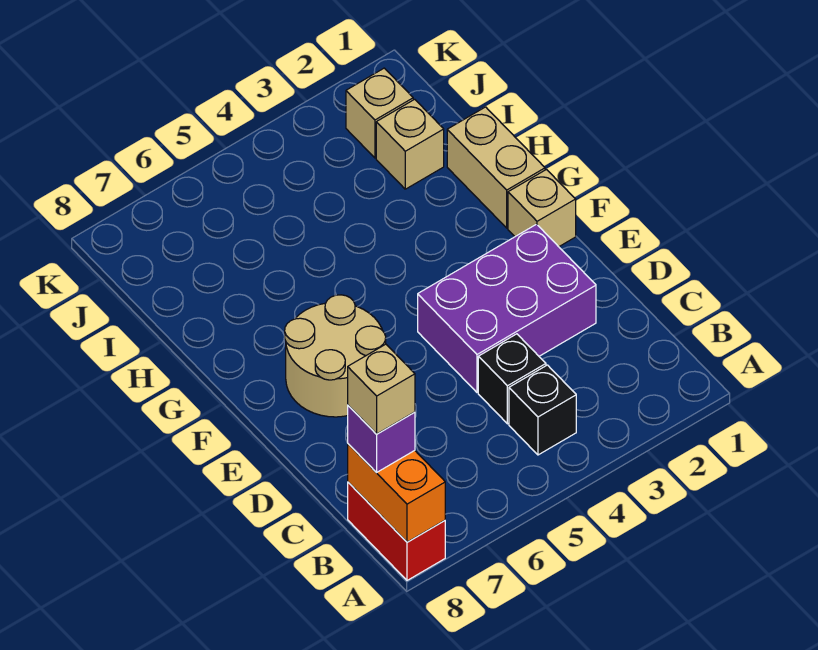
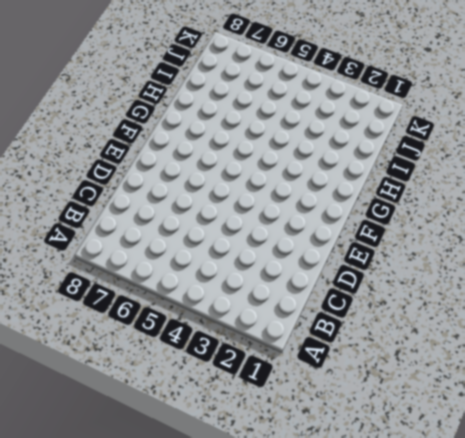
none -> red 1x2 brick [348,482,445,580]
none -> black 1x1 brick [509,365,576,455]
none -> black 1x1 brick [478,334,546,424]

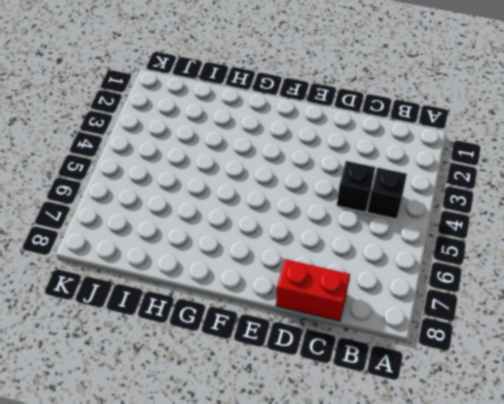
red 1x2 brick [276,259,350,321] -> red 1x2 brick moved to [348,482,445,580]
none -> purple 2x3 brick [418,224,596,392]
none -> tan 2x2 round brick [285,295,386,417]
none -> tan 1x1 brick [508,170,576,247]

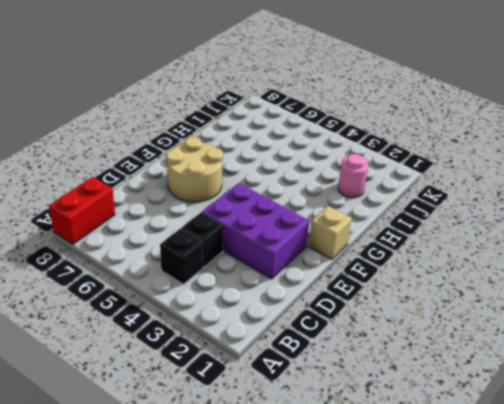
pink 1x1 round brick [338,154,368,198] -> tan 1x1 brick [376,99,444,189]
none -> tan 1x2 brick [447,107,545,228]
none -> tan 1x1 brick [346,68,413,158]
none -> orange 1x2 brick [348,444,445,542]

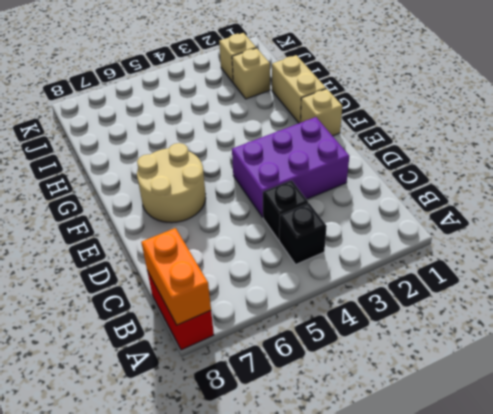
none -> purple 1x1 brick [348,405,415,473]
none -> tan 1x1 brick [348,344,415,434]

